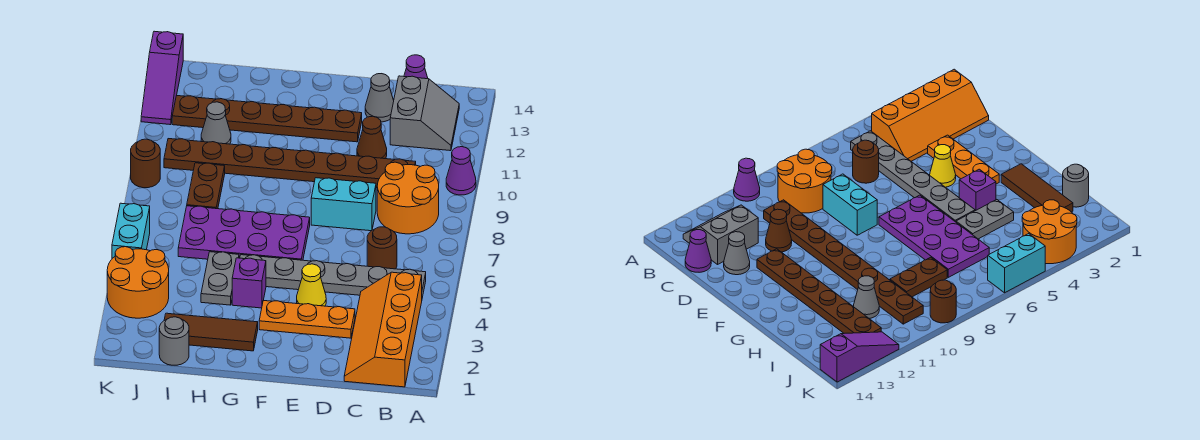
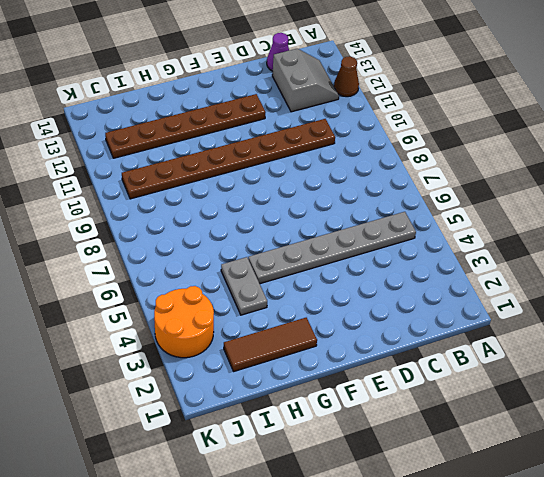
brown 1x1 cone [334,56,359,97] -> brown 1x1 cone moved to [357,117,387,159]
none -> purple 1x1 cone [446,147,476,195]
none -> orange 2x4 slope [344,272,422,387]
none -> orange 2x2 round brick [377,162,439,234]

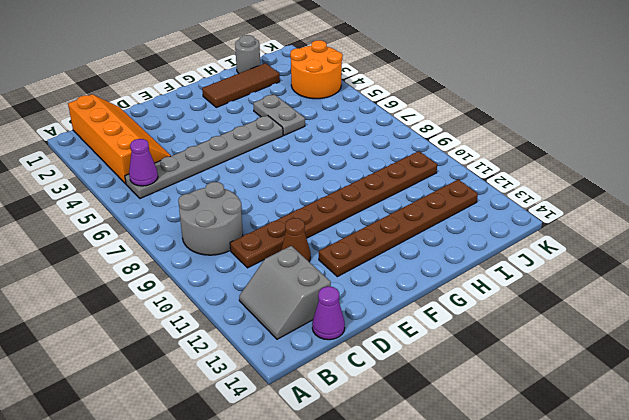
purple 1x1 cone [129,139,158,186] -> purple 1x1 cone moved to [446,147,476,195]
grey 2x2 round brick [178,182,243,255] -> orange 2x2 round brick [377,162,439,234]
none -> brown 1x1 round brick [367,227,397,269]
none -> orange 1x3 plate [259,301,355,338]
none -> cyan 1x2 brick [311,178,376,231]

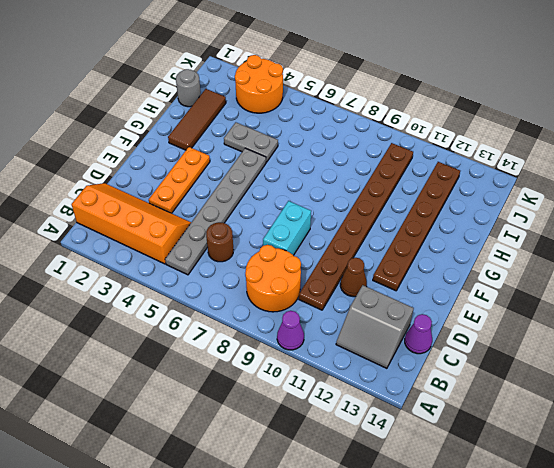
none -> grey 1x1 cone [365,74,394,122]
none -> yellow 1x1 cone [297,264,326,306]
none -> purple 2x4 plate [178,206,310,260]

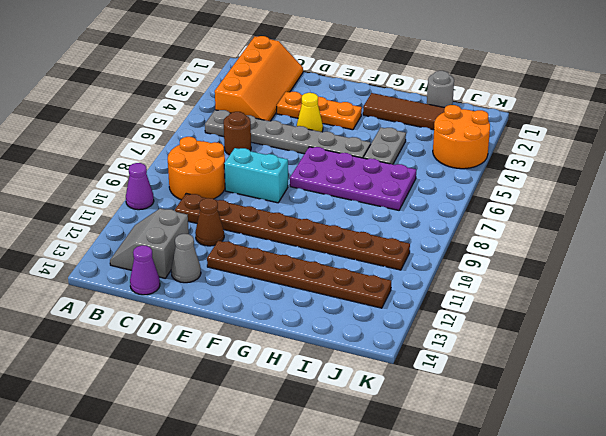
none -> purple 1x1 brick [232,258,266,308]
none -> brown 1x2 plate [187,163,225,209]
none -> grey 1x1 cone [201,102,231,144]

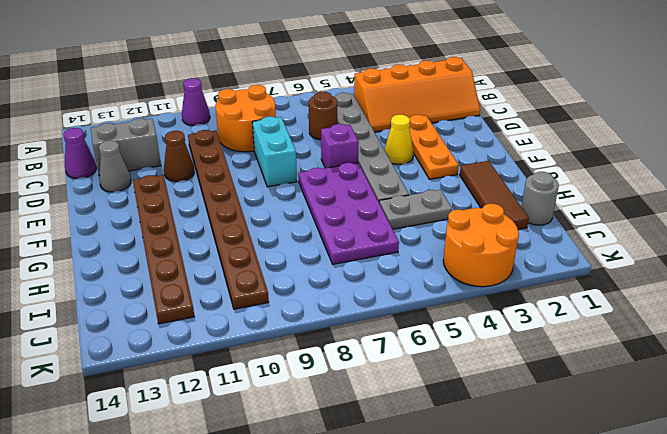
purple 1x1 brick [321,124,359,168] -> purple 1x1 brick moved to [232,258,266,308]
none -> brown 1x2 plate [187,163,225,209]
none -> grey 1x1 cone [201,102,231,144]
none -> cyan 1x2 brick [112,203,150,258]

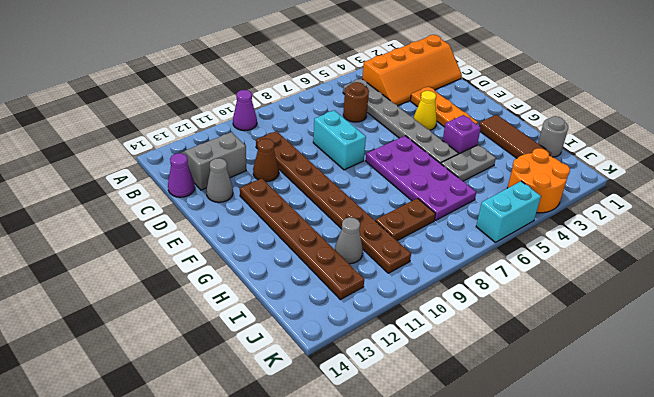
none -> orange 2x2 round brick [377,162,439,234]
none -> brown 1x1 round brick [131,139,160,188]
none -> purple 1x3 slope [141,31,183,125]

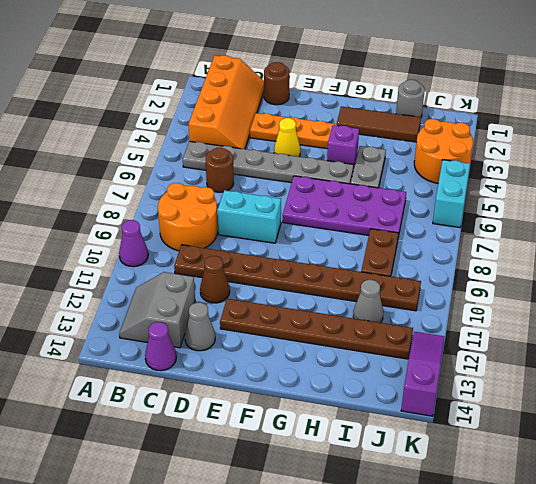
brown 1x1 round brick [264,62,290,105] -> brown 1x1 round brick moved to [131,139,160,188]

